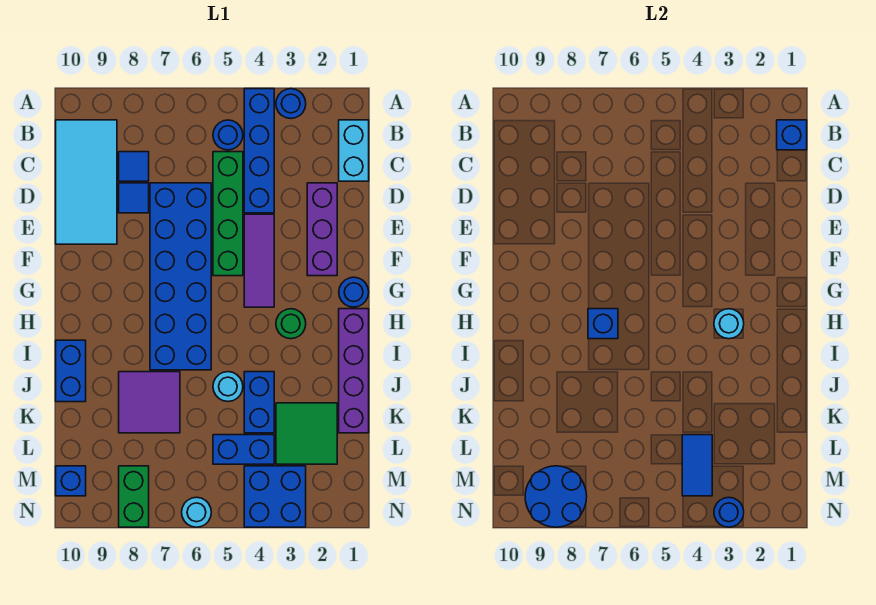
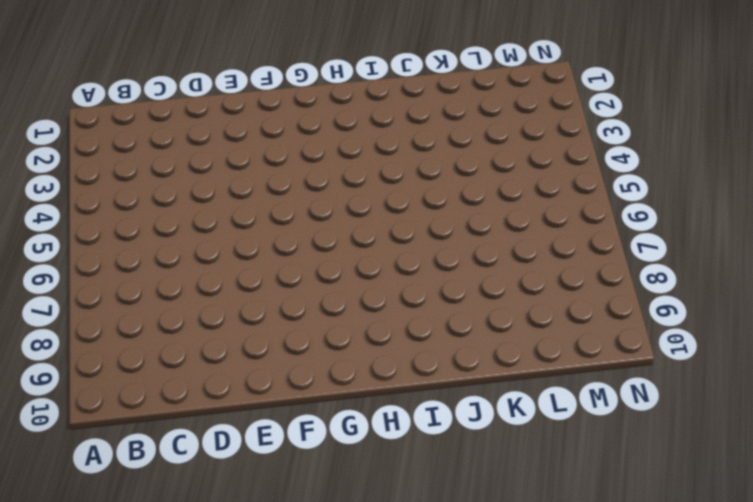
none -> blue 1x1 round brick [276,89,306,119]
none -> blue 1x4 brick [244,89,274,213]
none -> cyan 1x2 brick [339,120,369,181]
none -> blue 1x1 round brick [213,120,243,150]

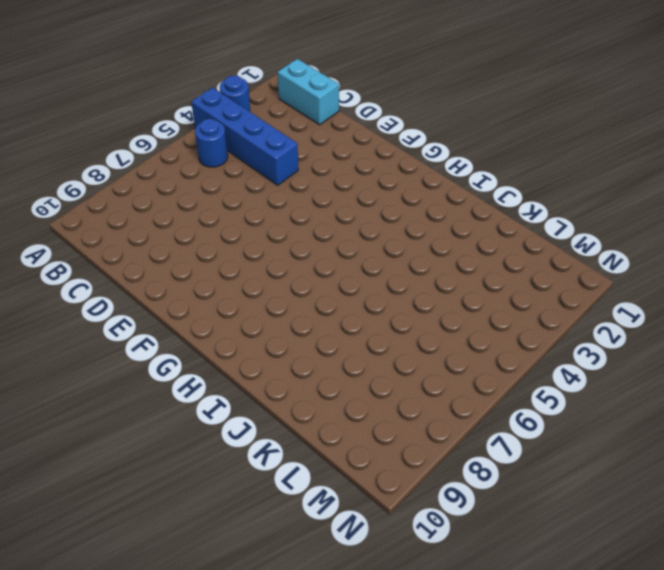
none -> cyan 2x4 tile [56,120,117,244]
none -> green 1x4 brick [213,152,243,276]
none -> blue 1x1 tile [119,152,149,181]
none -> purple 1x3 brick [307,183,337,276]

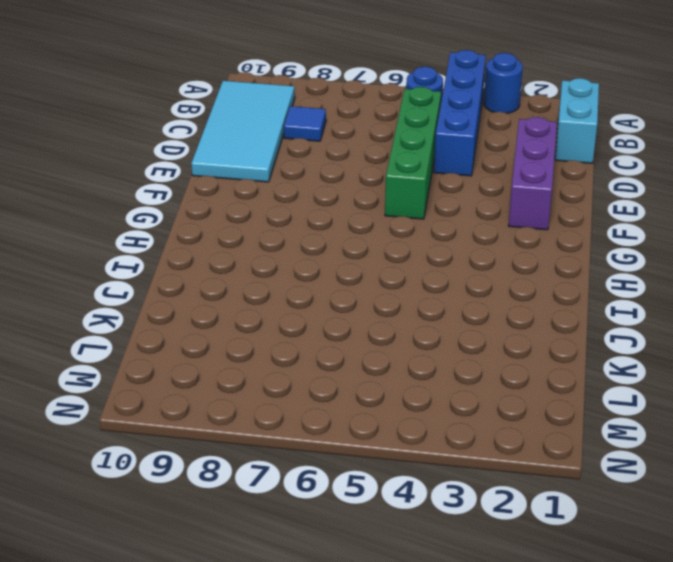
none -> blue 2x6 brick [150,183,211,370]
none -> blue 1x1 tile [119,183,149,213]
none -> purple 1x3 tile [244,214,274,307]
none -> blue 1x1 round brick [339,277,369,307]

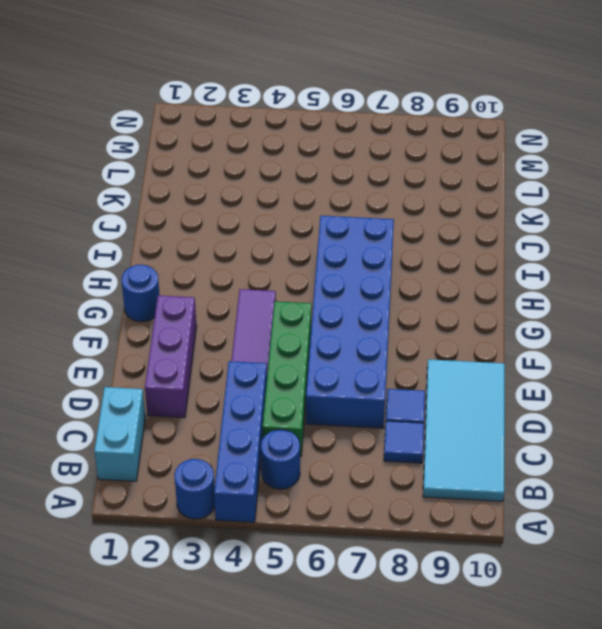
none -> purple 1x4 brick [339,309,369,433]
none -> green 1x1 round brick [276,309,306,339]
none -> blue 1x2 brick [56,340,86,402]
none -> blue 1x2 brick [244,372,274,433]

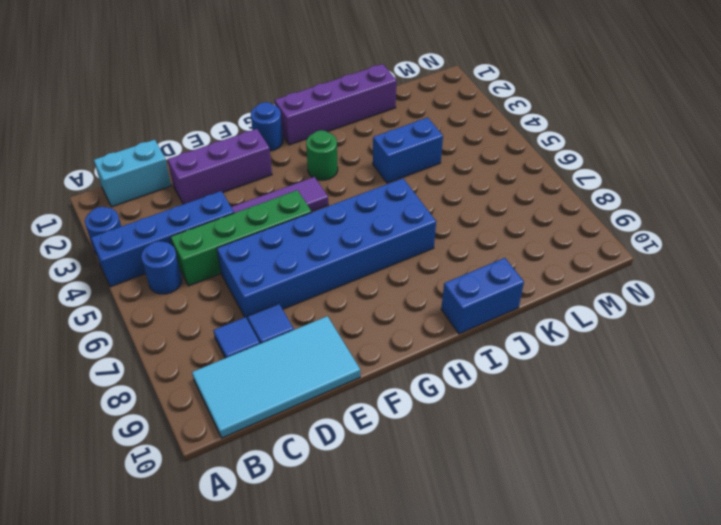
none -> cyan 1x1 round brick [213,372,243,401]
none -> purple 2x2 tile [119,372,180,433]
none -> green 2x2 tile [276,403,337,464]
none -> blue 1x2 brick [213,435,274,464]

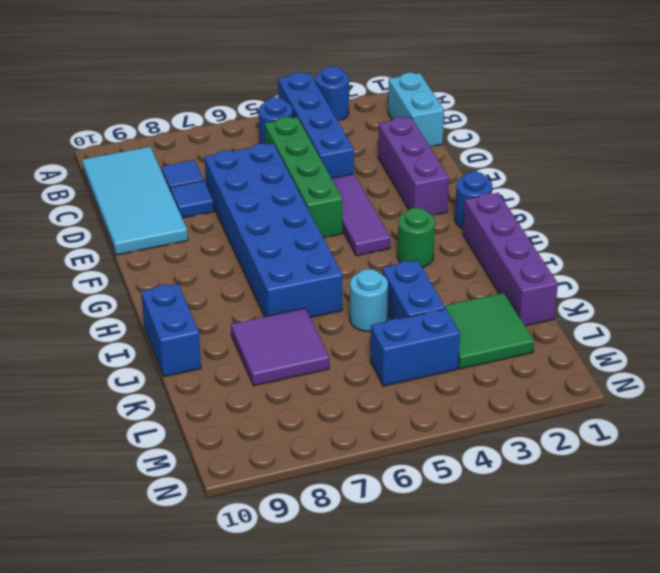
none -> blue 2x2 brick [244,466,306,527]
none -> green 1x2 brick [119,466,149,527]
none -> blue 1x1 brick [56,466,86,496]
none -> cyan 1x1 round brick [182,497,211,527]

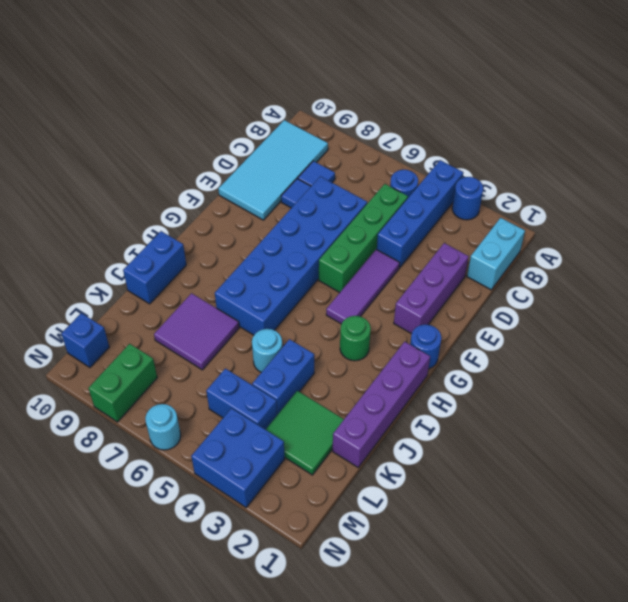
none -> blue 1x1 brick [777,120,807,150]
none -> cyan 1x1 round brick [714,309,744,339]
none -> blue 1x1 brick [588,309,618,339]
none -> blue 1x2 tile [682,435,712,496]

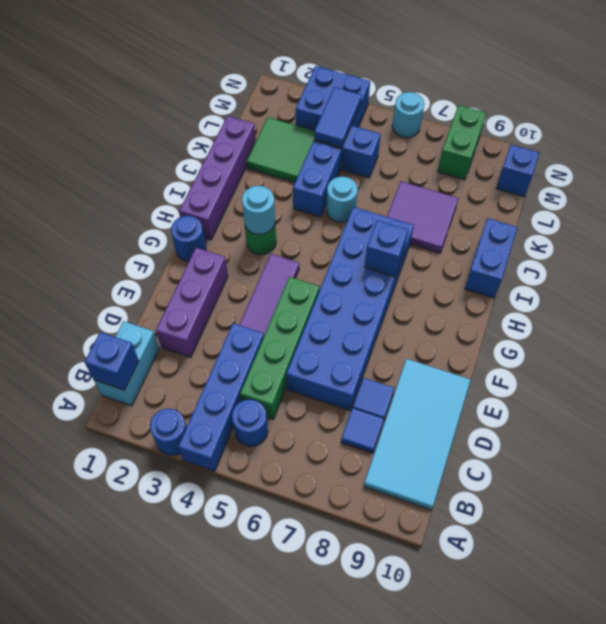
none -> blue 2x2 round brick [525,466,587,527]
none -> blue 1x1 round brick [714,497,744,527]

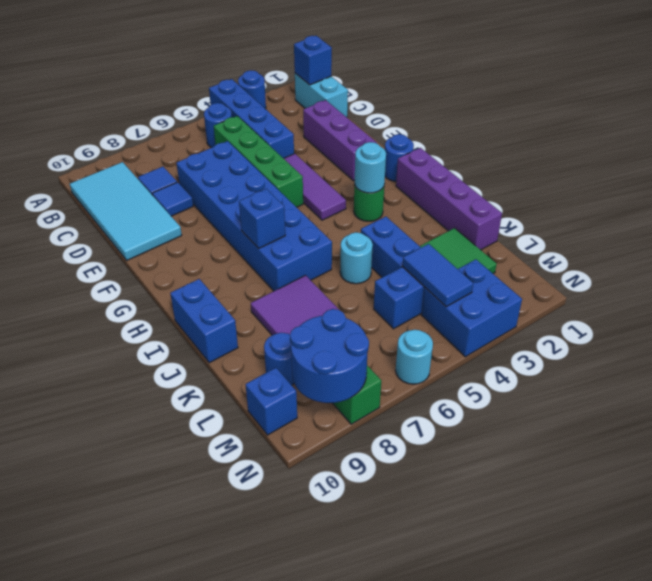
blue 1x1 round brick [264,333,294,385] -> blue 1x1 round brick moved to [714,497,744,527]

